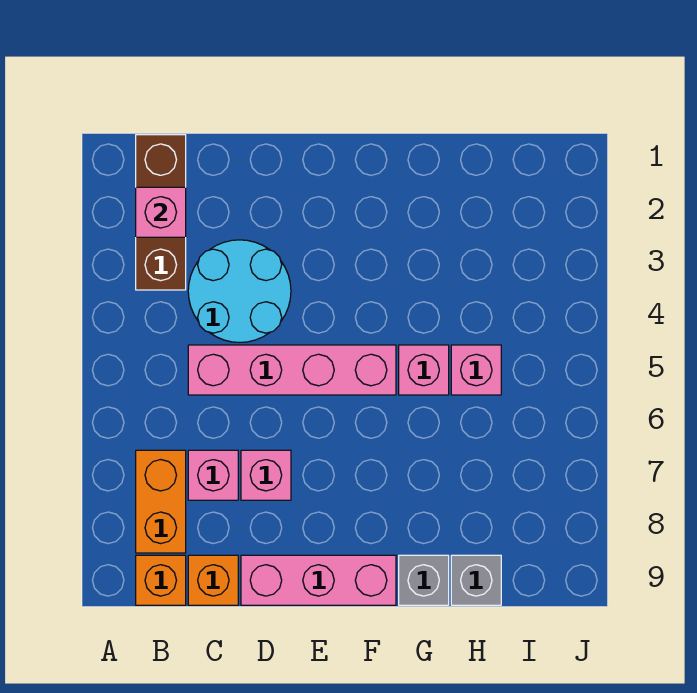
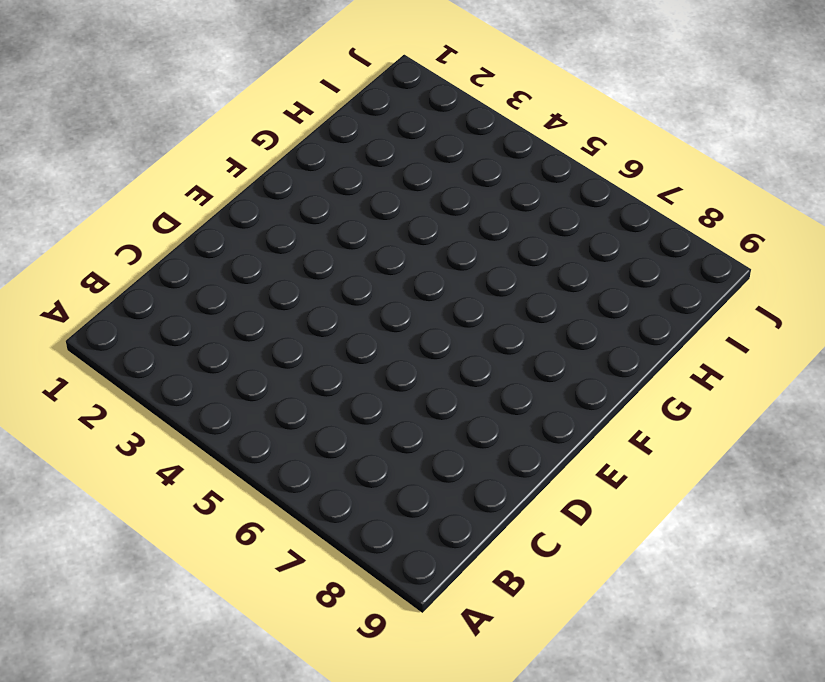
none -> brown 1x3 brick [136,135,186,290]
none -> orange 1x2 brick [136,450,186,553]
none -> orange 1x1 brick [136,555,186,605]

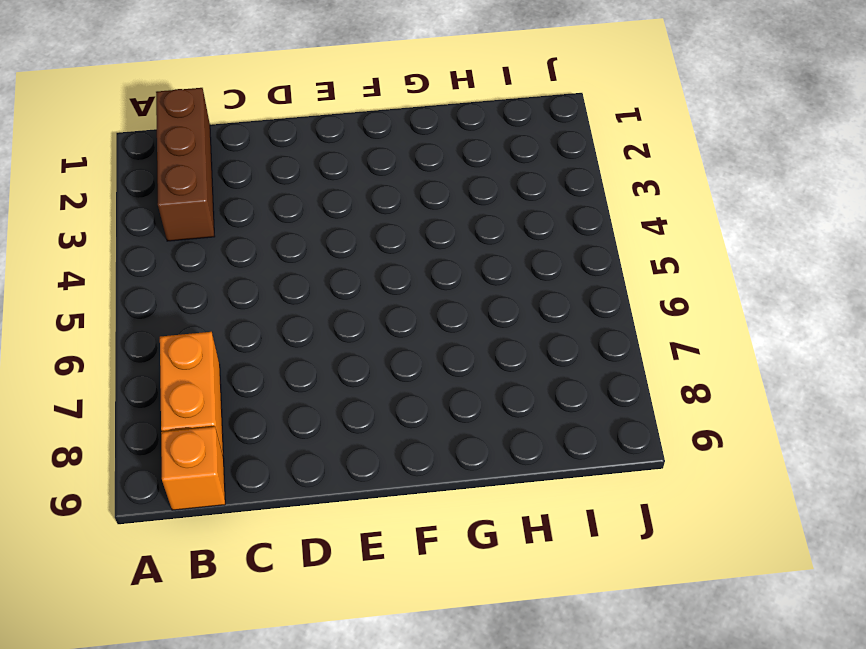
none -> cyan 2x2 round brick [188,240,291,343]
none -> pink 1x4 brick [188,345,396,395]
none -> pink 1x1 brick [188,450,238,500]

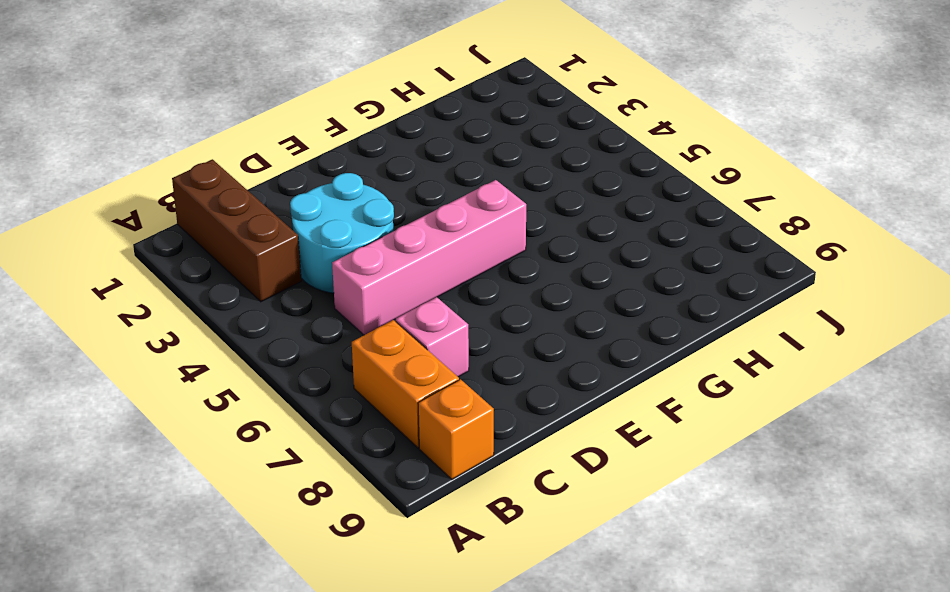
none -> orange 1x1 brick [188,555,238,605]
none -> pink 1x1 brick [241,450,291,500]
none -> pink 1x3 brick [241,555,396,605]

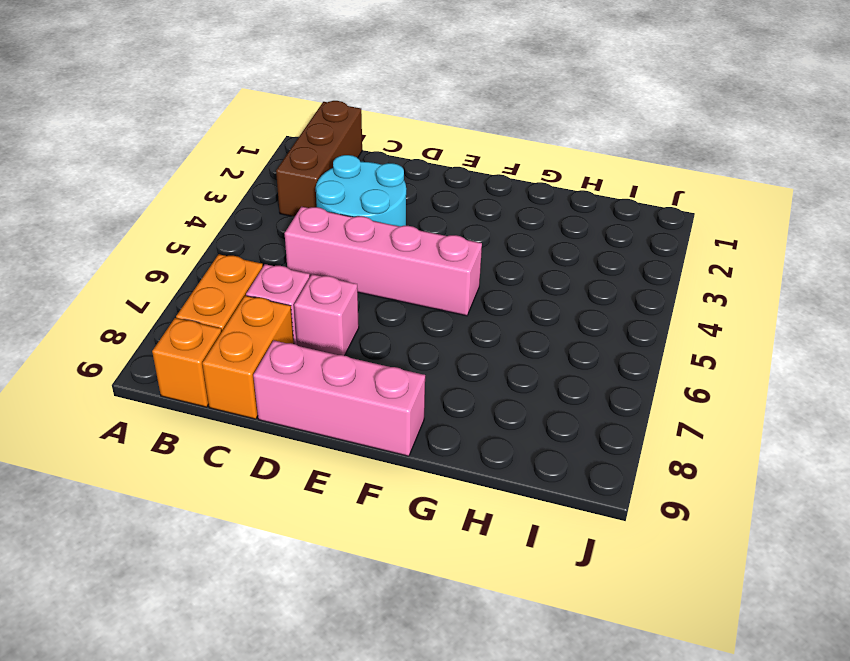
orange 1x2 brick [202,296,294,419] -> orange 1x1 brick [188,555,238,605]
none -> pink 1x1 brick [399,345,449,395]
none -> grey 1x1 brick [399,555,449,605]
none -> pink 1x1 brick [451,345,501,395]

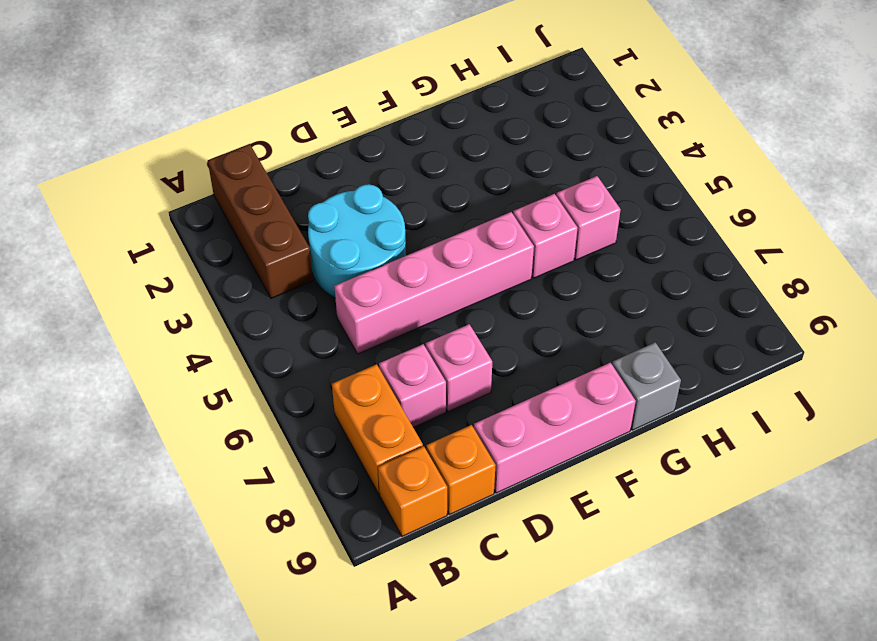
none -> grey 1x1 brick [451,555,501,605]
none -> pink 1x1 brick [136,187,186,237]

